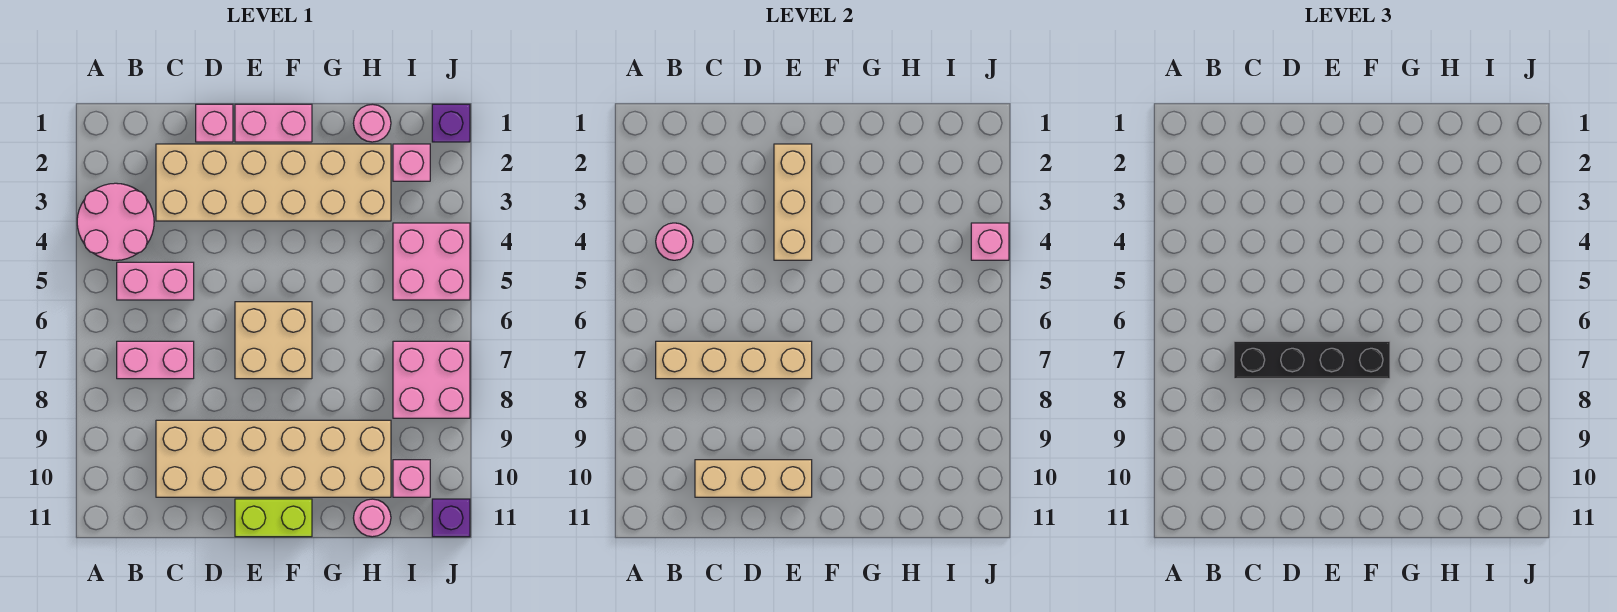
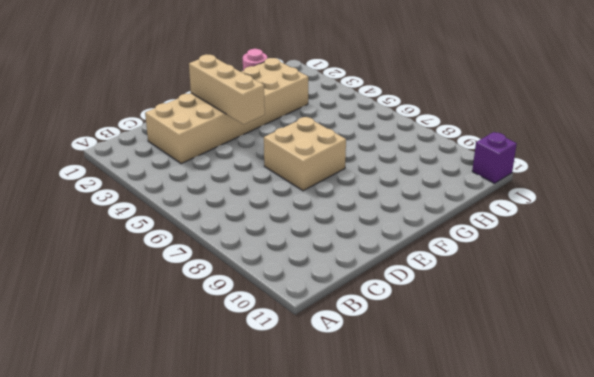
none -> pink 2x2 round brick [77,183,154,260]
none -> pink 1x2 brick [117,262,194,300]
none -> pink 1x2 brick [117,341,194,379]

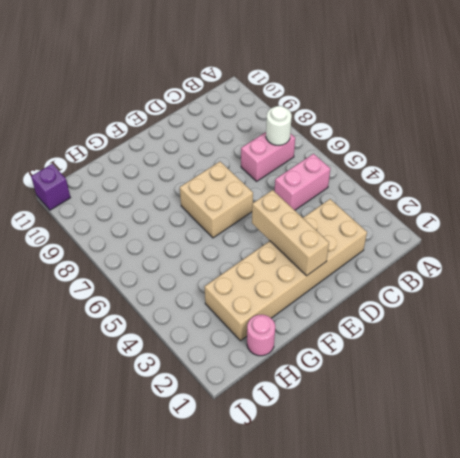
white 1x1 round brick [266,106,292,145] -> tan 1x4 brick [656,341,812,379]
none -> pink 2x2 round brick [77,183,154,260]
none -> tan 2x6 brick [156,420,391,497]
none -> pink 1x1 brick [196,104,233,142]

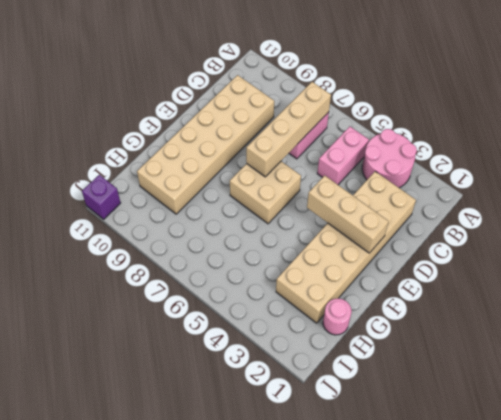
none -> pink 1x1 brick [196,104,233,142]
none -> pink 1x2 brick [235,104,312,142]
none -> lime 1x2 brick [235,499,312,537]

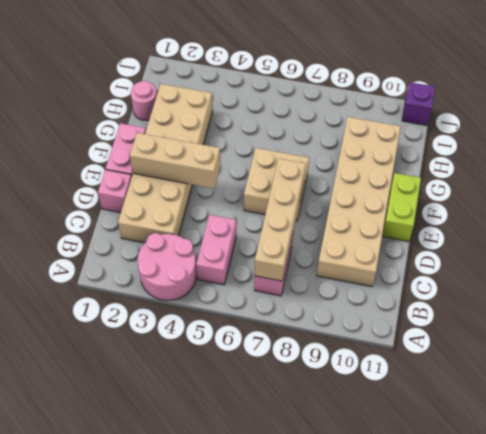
none -> pink 1x1 round brick [354,499,391,537]
none -> pink 1x1 brick [393,144,430,181]
none -> pink 2x2 brick [393,223,470,300]

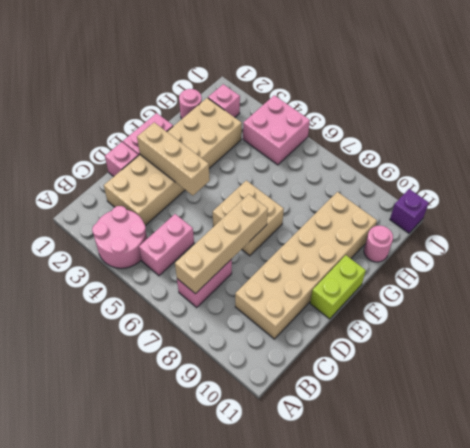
none -> pink 2x2 brick [393,341,470,418]
none -> pink 1x1 brick [393,460,430,497]
none -> purple 1x1 brick [432,104,470,142]

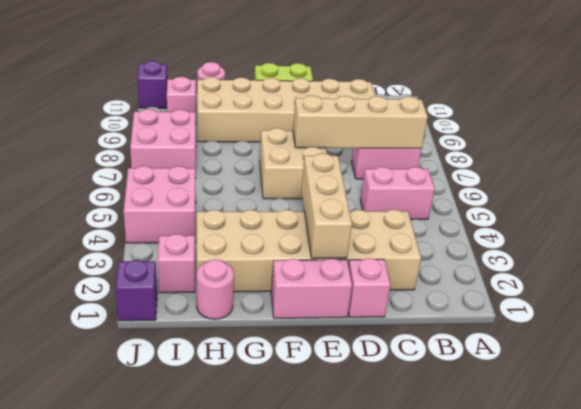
none -> pink 2x2 round brick [77,183,154,260]
none -> pink 1x1 round brick [656,223,693,260]
none -> tan 1x3 brick [695,460,812,497]

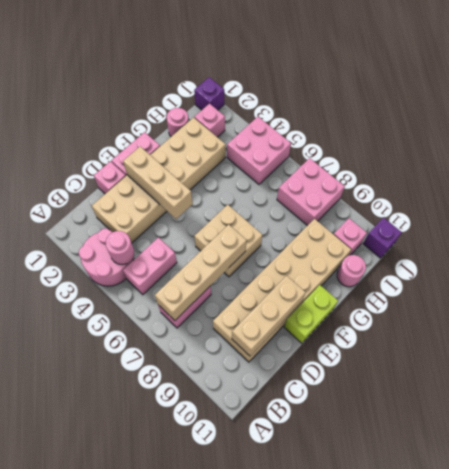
none -> pink 1x1 brick [971,223,1009,260]
none -> black 1x4 brick [1234,341,1390,379]

